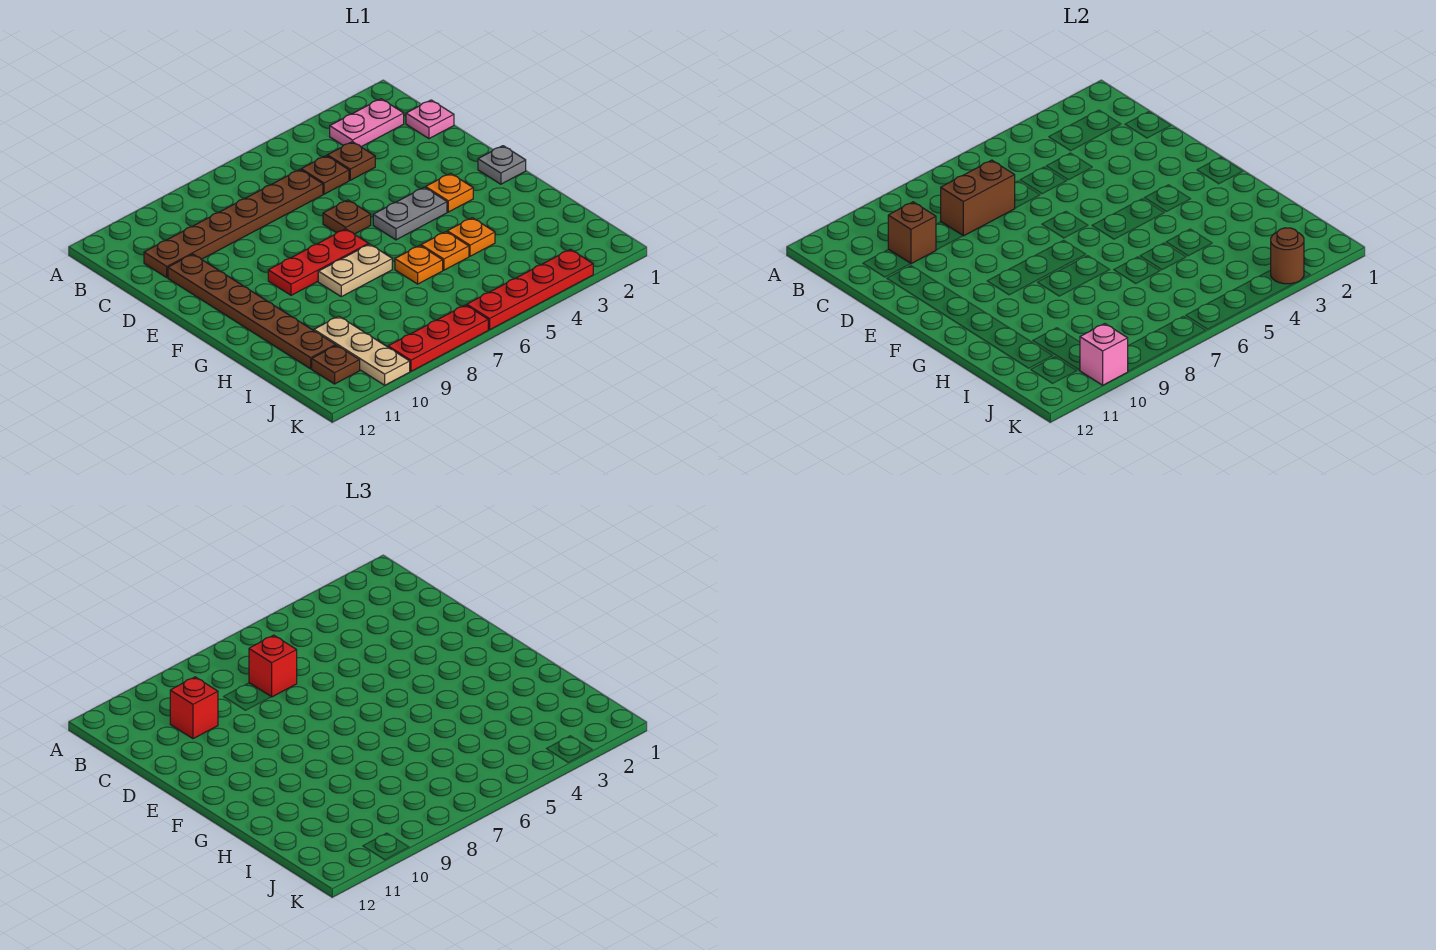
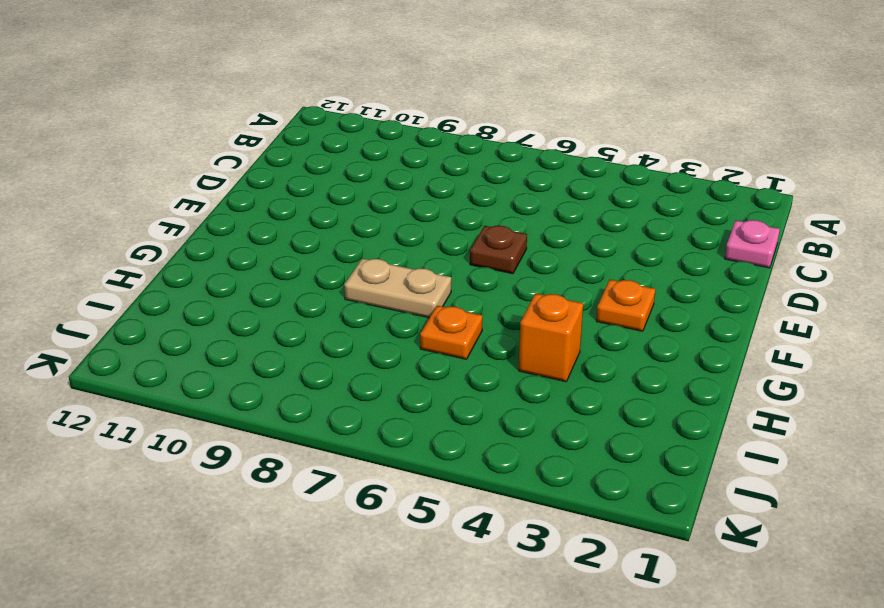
orange 1x1 brick [519,293,583,382] -> orange 1x1 plate [447,218,495,256]
none -> pink 1x2 plate [330,99,404,147]
none -> brown 1x1 plate [327,142,375,180]
none -> brown 1x1 plate [301,156,349,194]

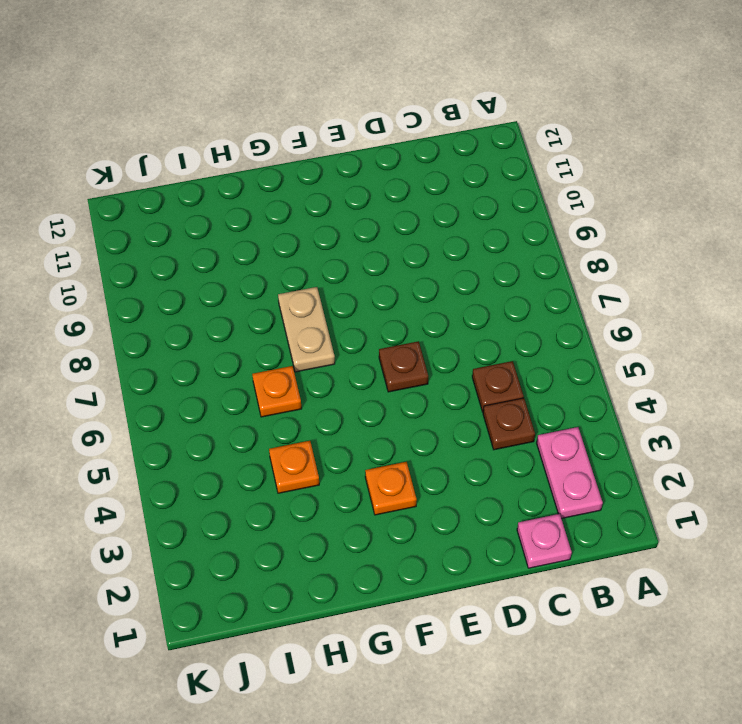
none -> brown 1x6 plate [144,170,323,277]
none -> brown 1x6 plate [168,254,336,369]
none -> grey 1x1 plate [478,146,526,184]

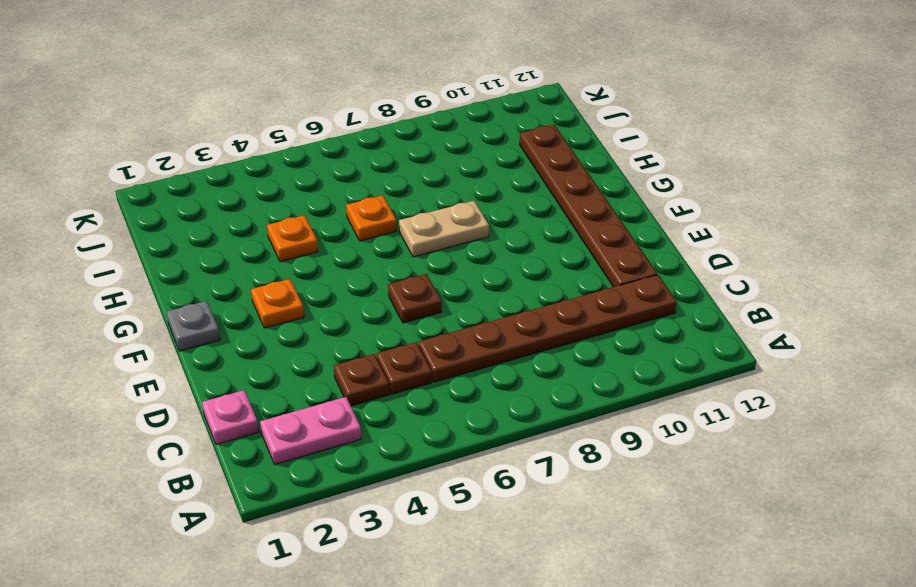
none -> grey 1x2 plate [373,187,447,240]
none -> red 1x3 plate [268,229,369,295]
none -> orange 1x1 plate [421,232,469,270]

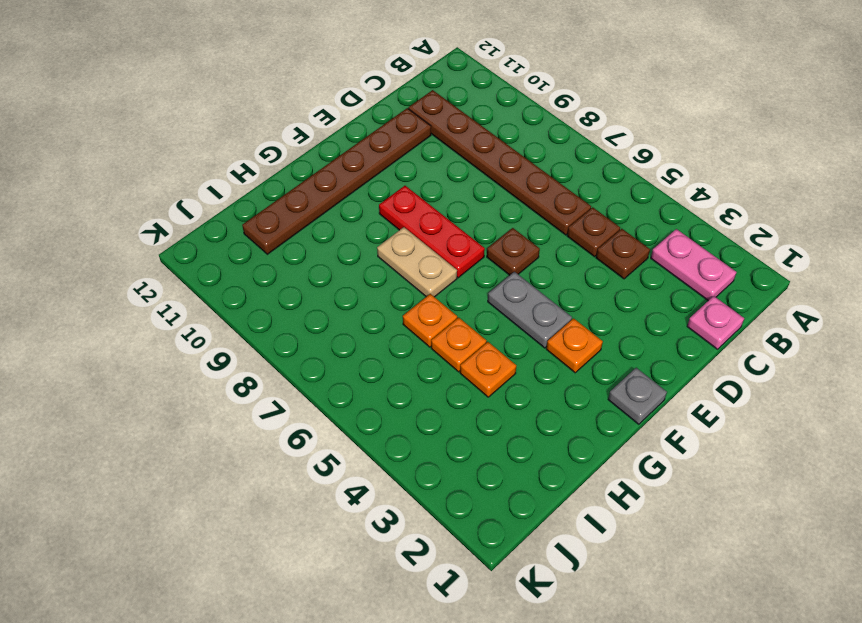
none -> tan 1x3 plate [314,316,410,385]
none -> brown 1x1 plate [312,345,360,384]
none -> red 1x4 plate [467,249,593,330]

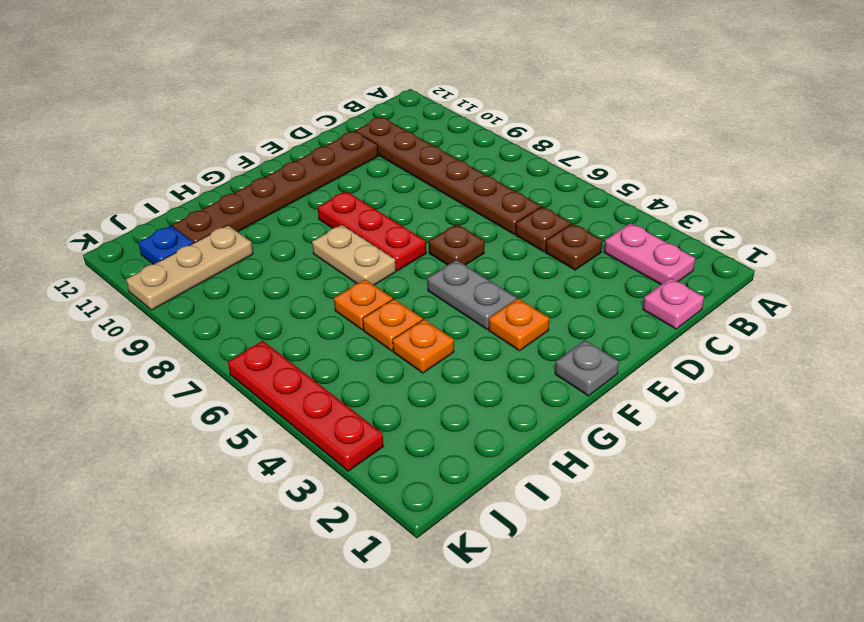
blue 1x1 plate [138,226,193,264] -> brown 1x1 plate [312,345,360,384]
none -> red 1x3 plate [388,305,488,371]
none -> brown 1x2 brick [941,160,1015,236]
none -> brown 1x1 brick [888,202,936,264]

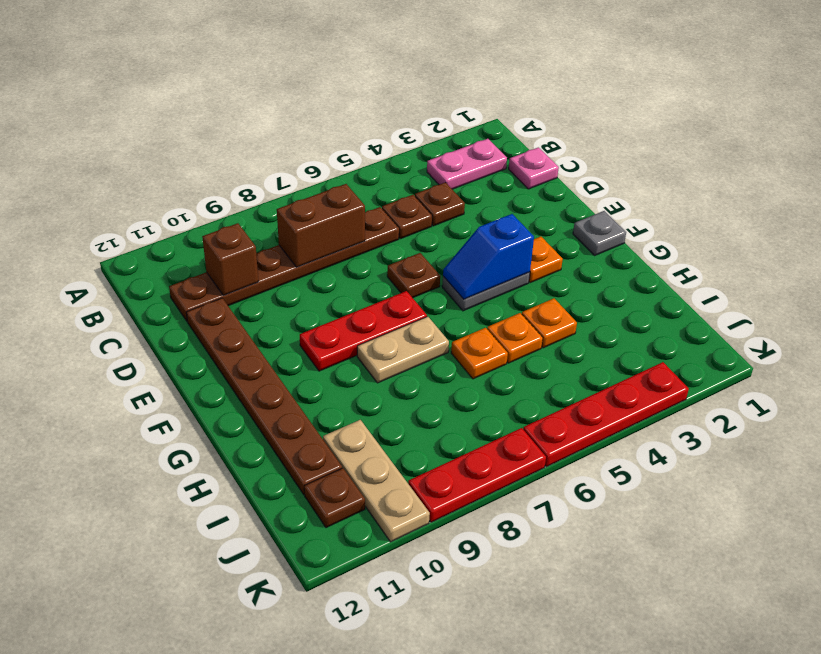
blue 1x2 slope [443,214,534,299] -> none
none -> brown 1x1 round brick [1271,228,1304,284]
none -> pink 1x1 brick [1080,324,1128,385]
none -> red 1x1 brick [249,635,297,697]

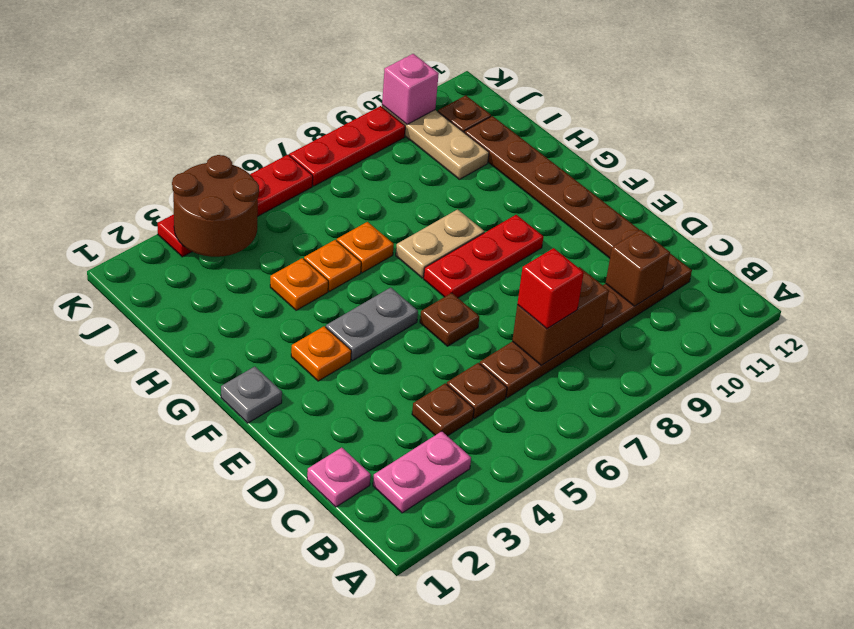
brown 2x2 round brick [172,155,259,257] -> brown 1x1 round brick [1271,228,1304,284]
none -> red 1x1 brick [170,677,218,739]

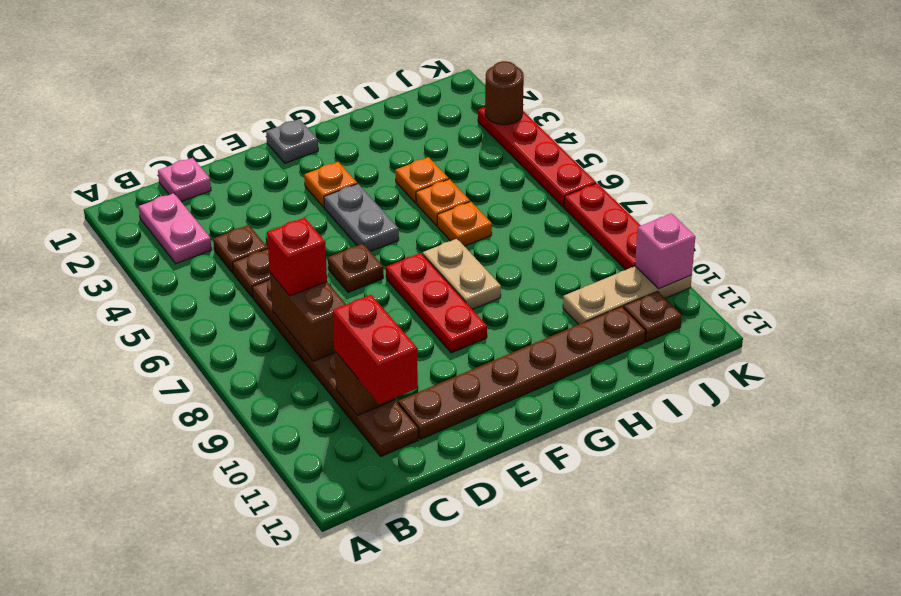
red 1x2 brick [333,295,418,404] -> red 1x1 brick [170,677,218,739]

